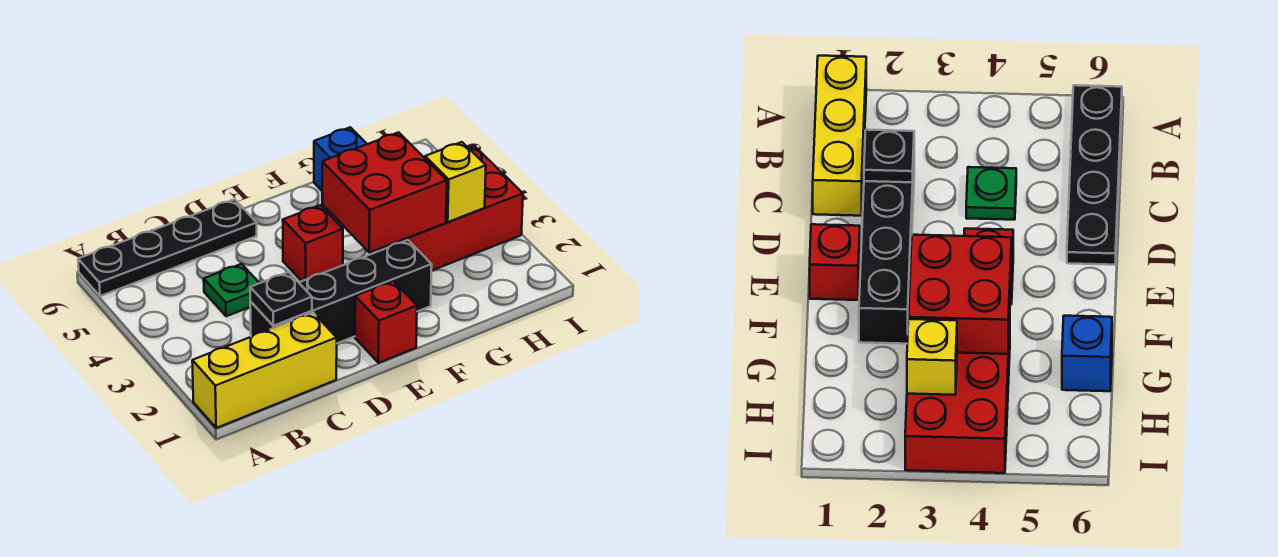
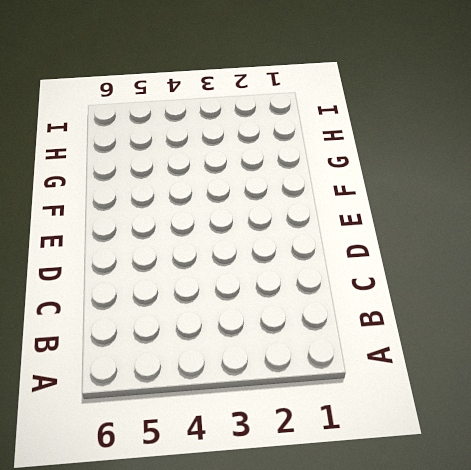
none -> yellow 1x3 brick [192,313,337,428]
none -> black 1x4 plate [78,199,257,296]

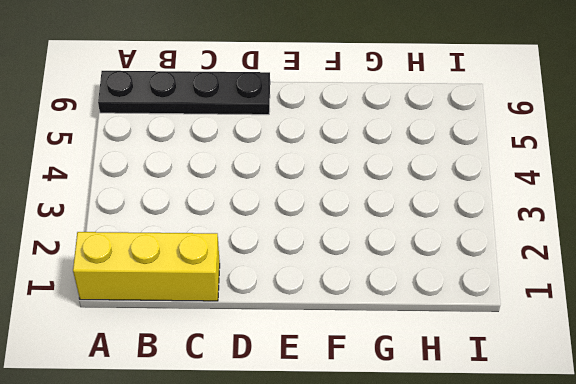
none -> black 1x4 brick [250,240,432,343]
none -> green 1x1 plate [204,264,259,316]

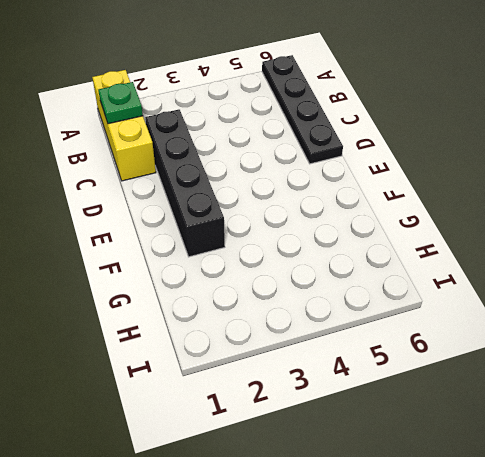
green 1x1 plate [98,82,143,124] -> green 1x1 plate moved to [204,264,259,316]
none -> red 1x1 brick [355,281,417,363]
none -> red 1x1 brick [283,205,343,281]

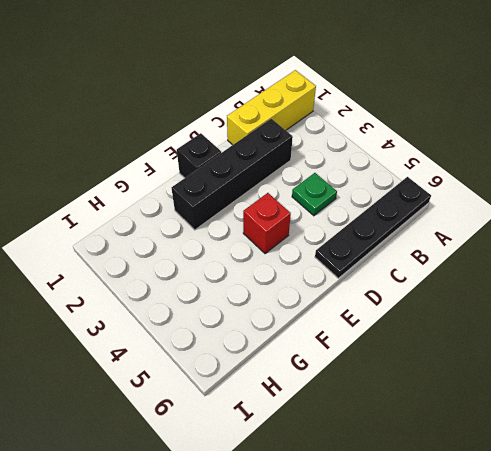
black 1x1 brick [177,133,221,178] -> red 1x1 brick [355,281,417,363]
none -> red 2x3 brick [378,146,523,271]
none -> blue 1x1 brick [314,127,367,191]

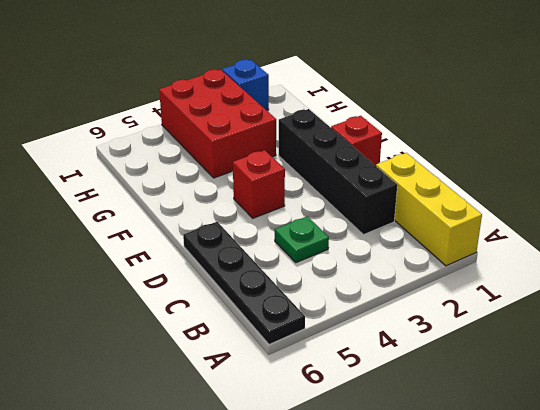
blue 1x1 brick [222,60,269,110] -> blue 1x1 brick moved to [314,127,367,191]
none -> black 1x1 plate [250,272,312,326]
none -> red 2x2 brick [322,132,447,253]

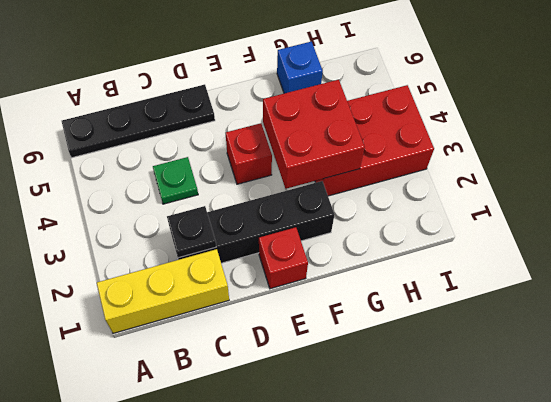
none -> yellow 1x1 brick [425,142,486,222]

